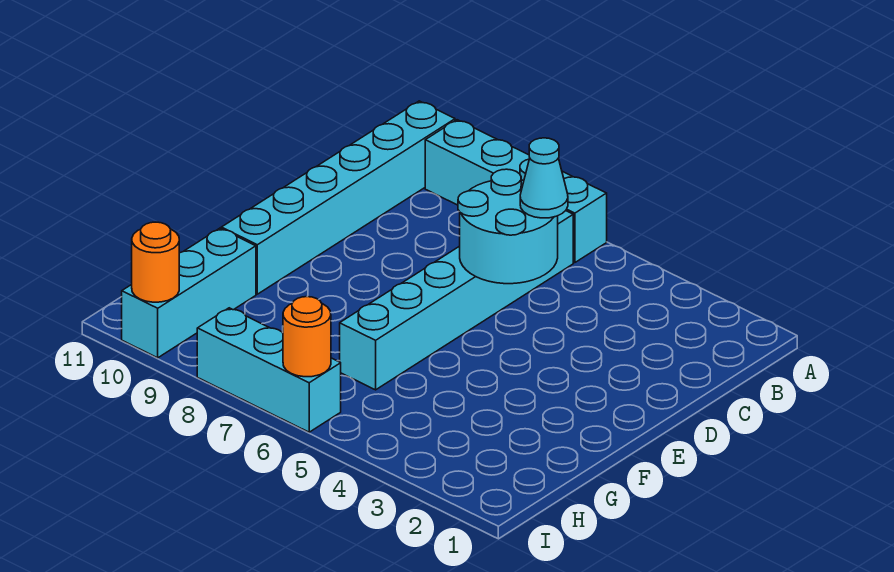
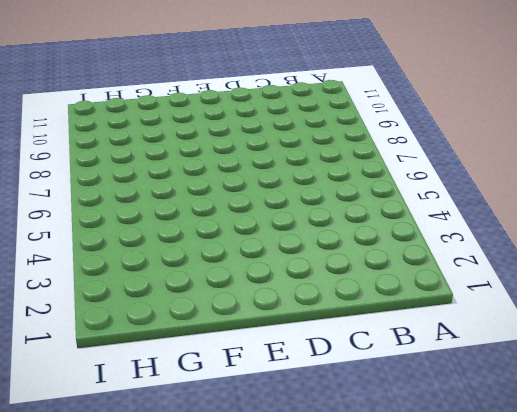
none -> cyan 1x4 brick [425,120,607,263]
none -> cyan 1x6 brick [221,101,455,294]

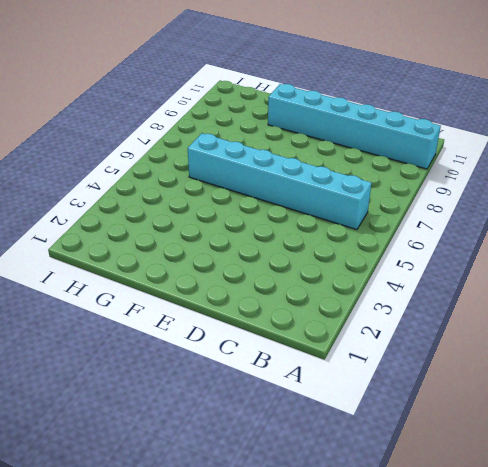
none -> cyan 1x4 brick [425,120,607,263]
none -> cyan 1x3 brick [122,228,256,358]

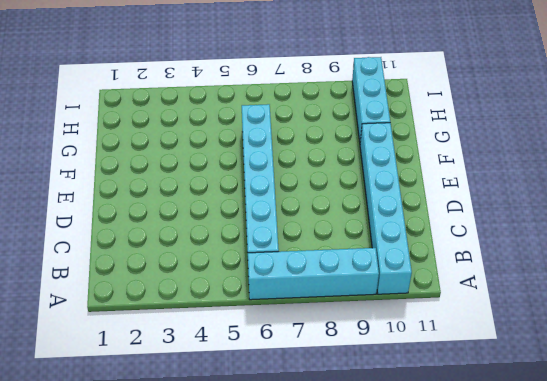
none -> cyan 1x3 brick [197,308,341,432]
none -> cyan 2x2 round brick [458,169,558,284]

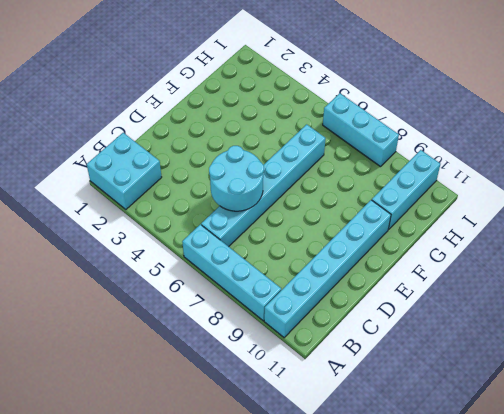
cyan 2x2 brick [87,133,162,210] -> none
none -> orange 1x1 round brick [283,297,331,377]
none -> orange 1x1 round brick [132,222,179,302]

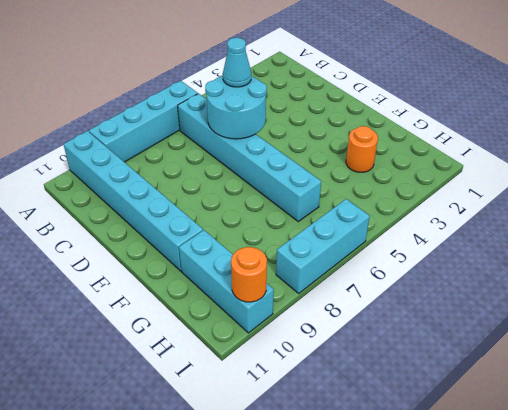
orange 1x1 round brick [346,126,378,172] -> orange 1x1 round brick moved to [283,297,331,377]

